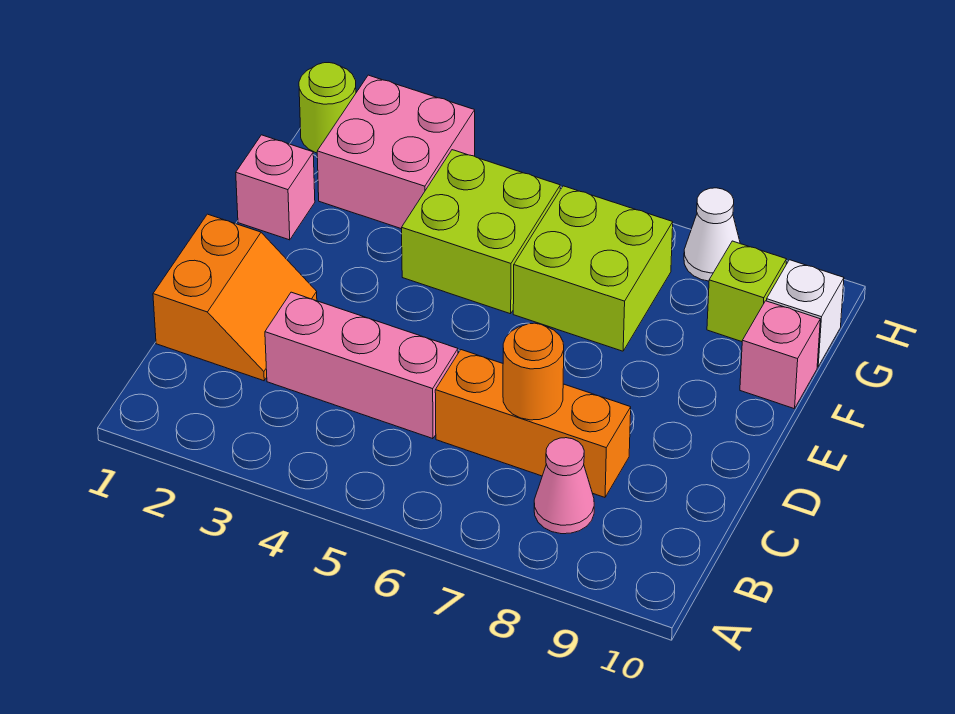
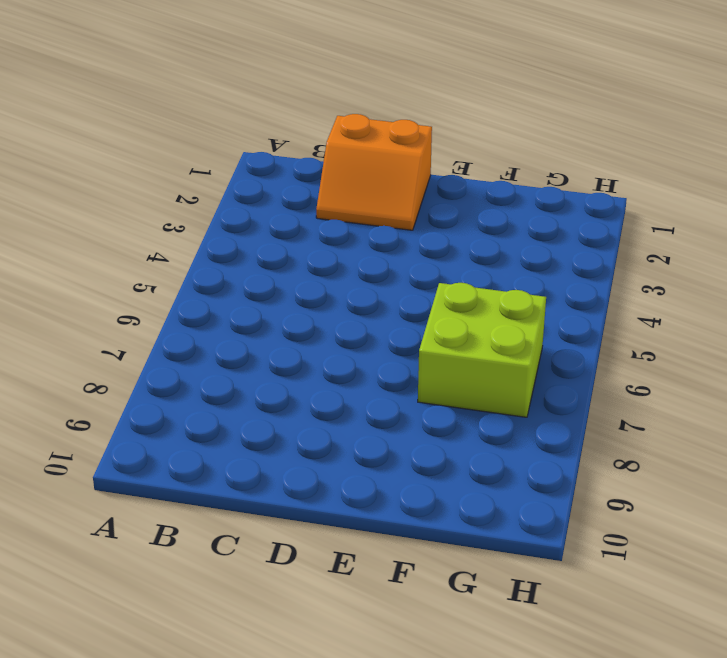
none -> pink 1x1 cone [534,438,594,534]
none -> pink 1x3 brick [265,292,458,439]
none -> orange 1x3 brick [435,350,631,497]

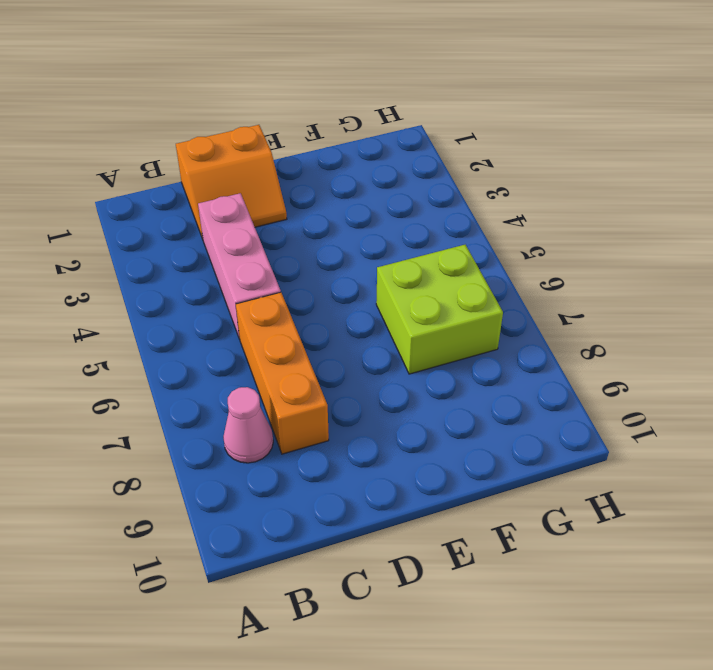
none -> pink 1x1 brick [236,135,315,240]
none -> lime 2x2 brick [402,150,560,314]
none -> pink 1x1 brick [740,301,820,409]

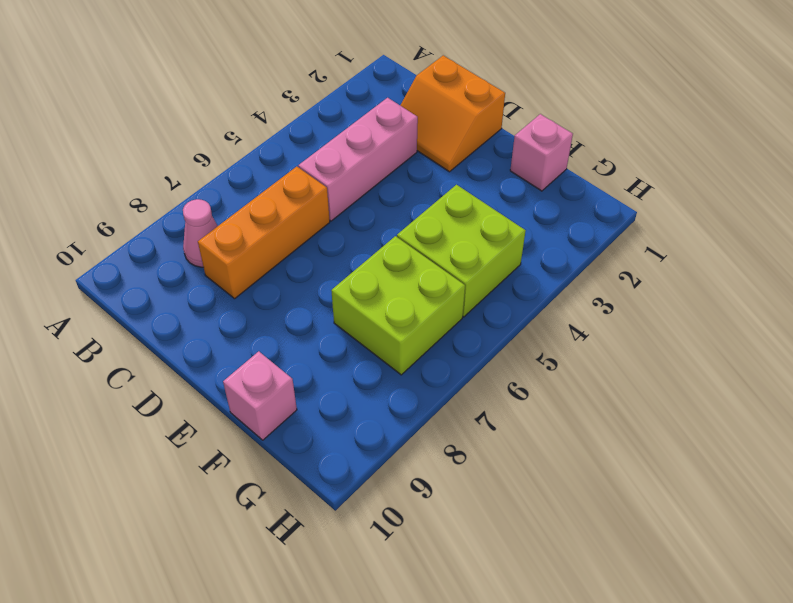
none -> pink 2x2 brick [317,75,475,229]
none -> lime 1x1 brick [707,241,787,342]
none -> white 1x1 brick [766,260,844,367]

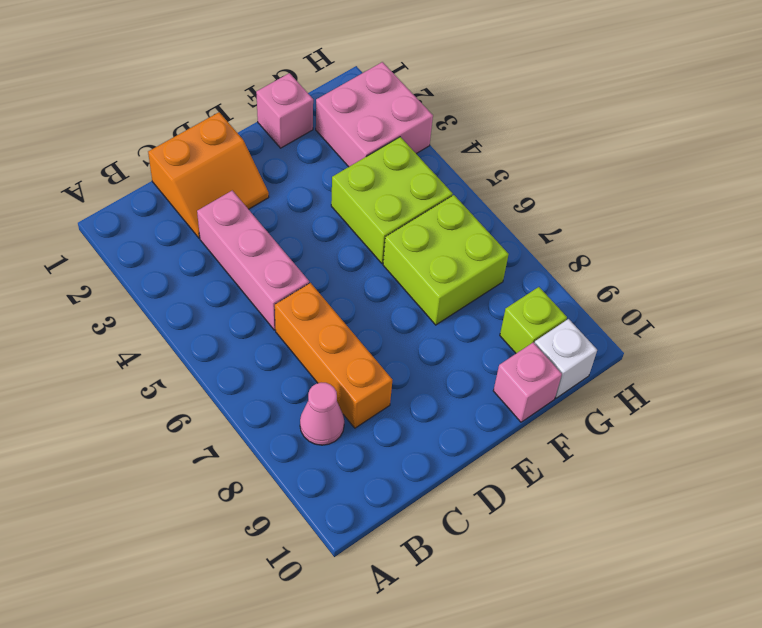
none -> lime 1x1 round brick [299,63,356,153]
none -> white 1x1 cone [684,188,740,281]
none -> orange 1x1 round brick [503,323,564,420]

